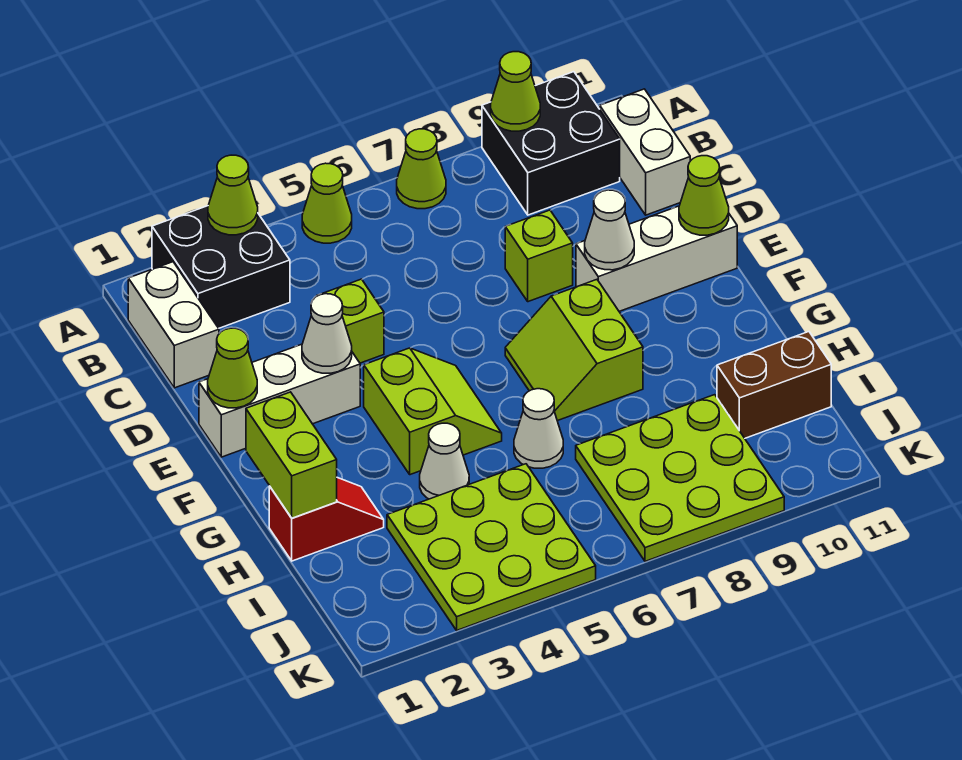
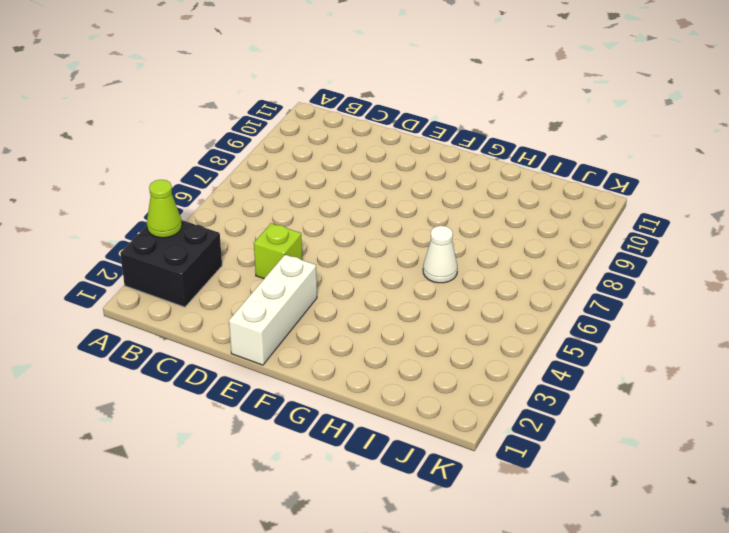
none -> lime 1x1 cone [302,163,352,243]
none -> lime 1x1 cone [397,129,446,209]
none -> black 2x2 brick [482,72,620,215]

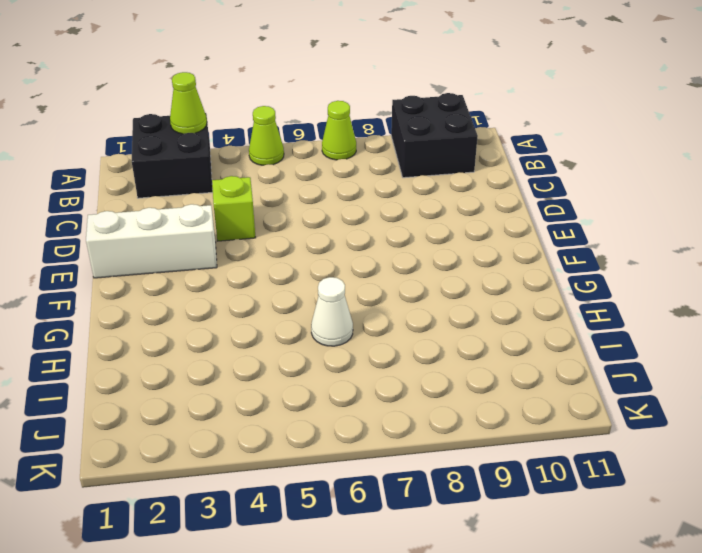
none -> white 1x2 brick [128,262,219,388]
none -> white 1x2 brick [600,89,690,215]
none -> lime 1x1 brick [505,210,573,302]

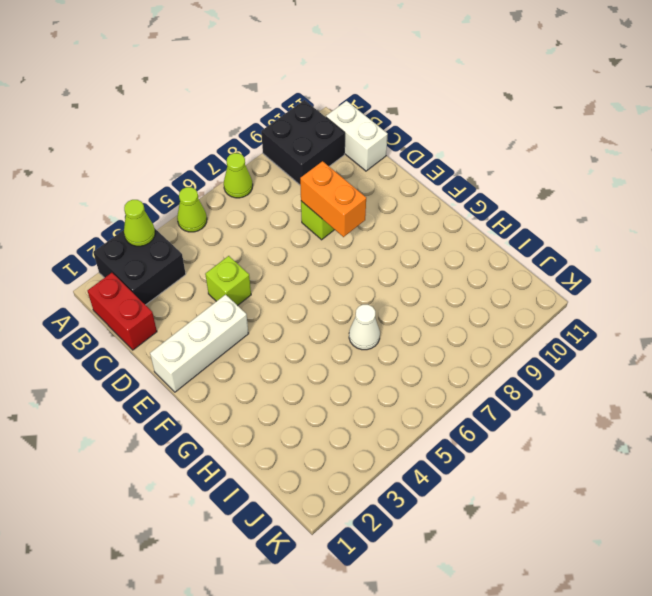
red 1x2 brick [87,273,157,350] -> white 1x2 brick [128,262,219,388]
orange 1x2 brick [300,161,366,237] -> none
none -> white 1x3 brick [576,206,737,311]
none -> lime 2x2 slope [364,348,502,475]
none -> lime 2x2 slope [505,280,643,421]

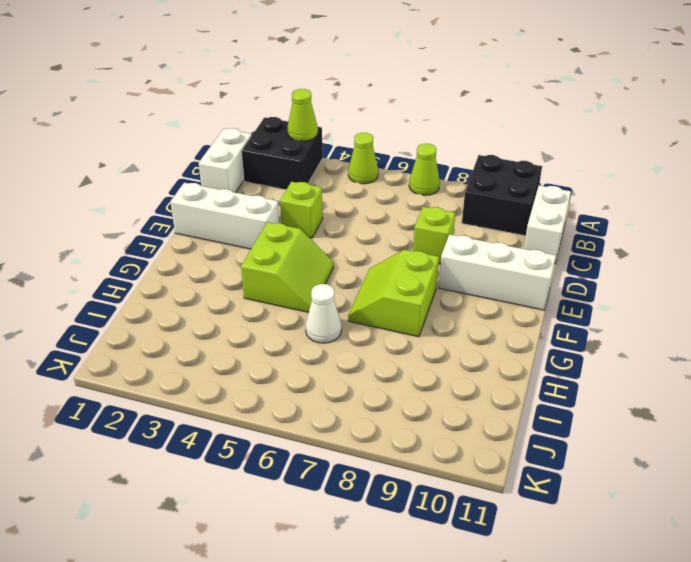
none -> red 1x2 slope [269,478,384,561]
none -> white 1x1 cone [420,423,469,499]
none -> lime 3x3 plate [387,464,596,630]

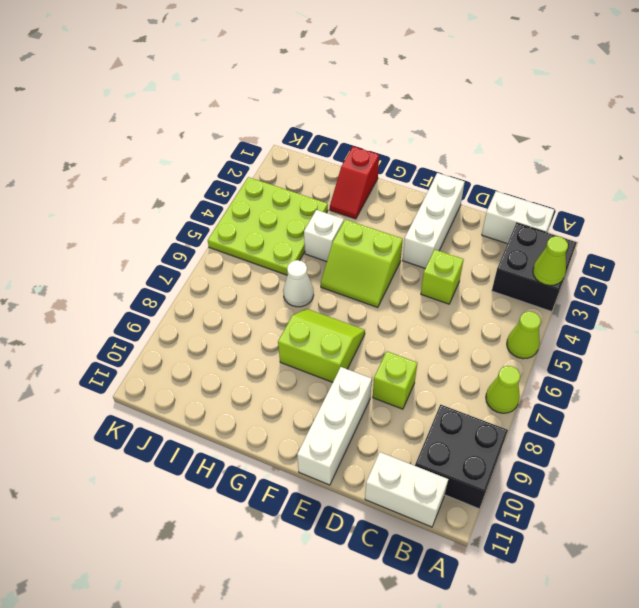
white 1x1 brick [304,210,344,262] -> white 1x1 cone [420,423,469,499]
none -> lime 3x3 plate [576,395,784,561]
none -> brown 1x2 brick [717,332,831,438]
none -> lime 1x1 cone [491,52,540,131]

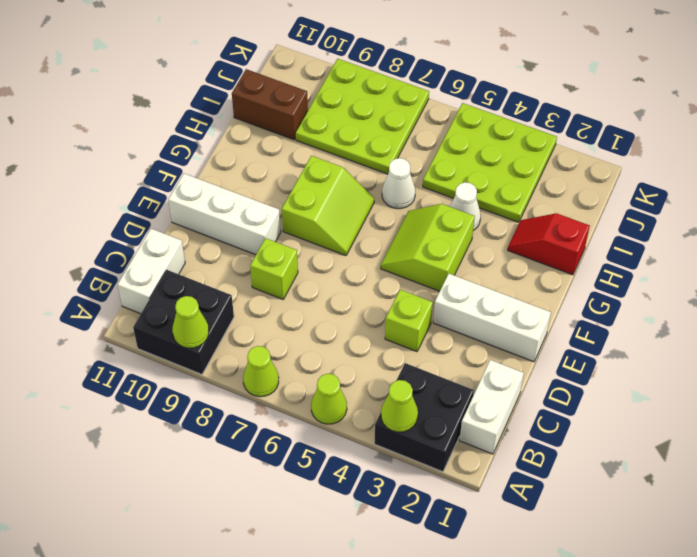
none -> lime 1x1 cone [208,328,257,408]
none -> white 1x1 cone [302,294,352,373]
none -> white 1x1 cone [585,190,634,270]

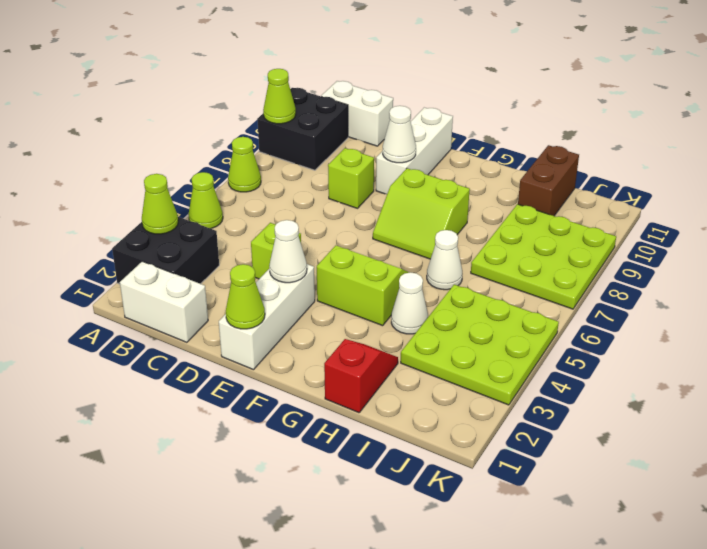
none -> lime 1x1 cone [679,156,729,235]
none -> lime 1x2 brick [246,392,337,518]

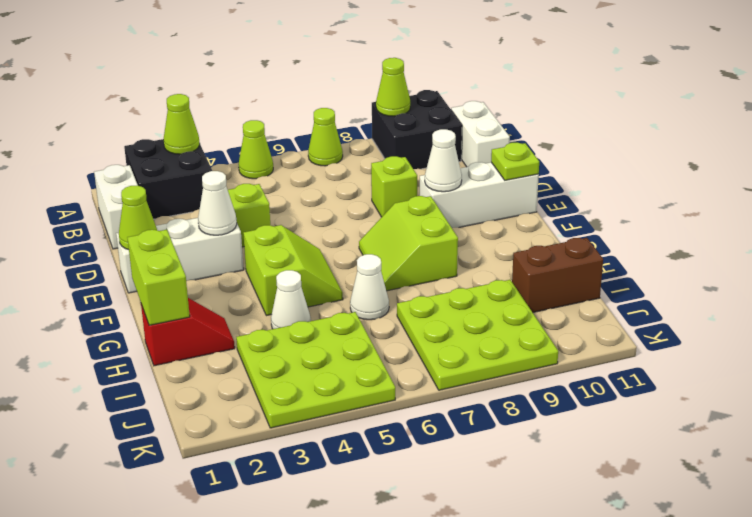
lime 1x1 plate [491,143,539,180] -> lime 1x1 cone [679,156,729,235]

